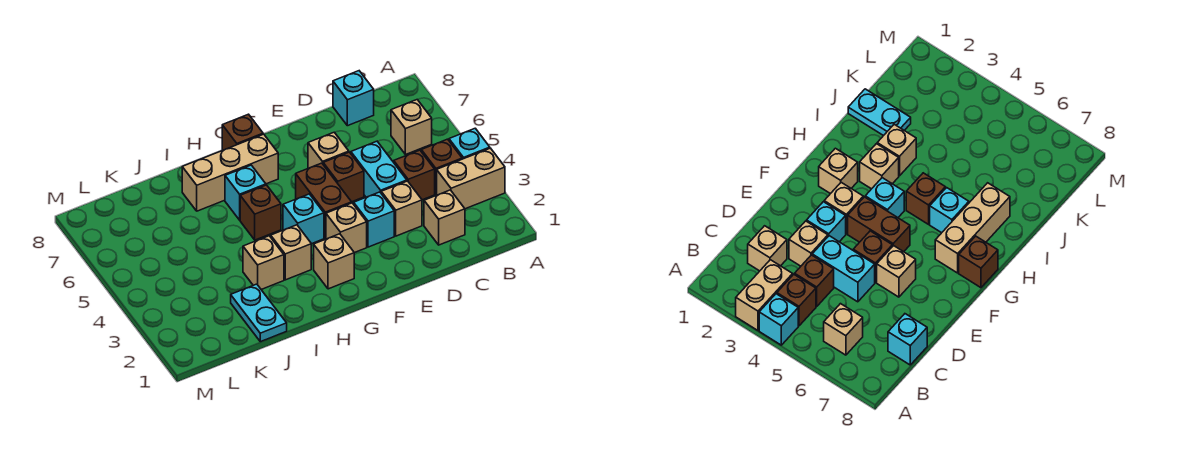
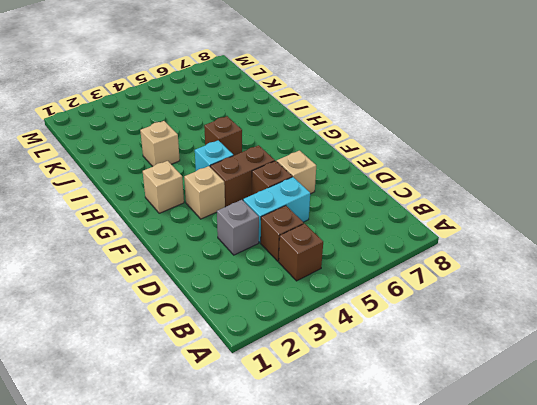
grey 1x1 brick [217,200,259,255] -> tan 1x1 brick [381,181,422,236]
none -> tan 1x2 brick [437,148,505,209]
none -> cyan 1x1 brick [449,128,490,159]
none -> tan 1x1 brick [391,100,432,155]

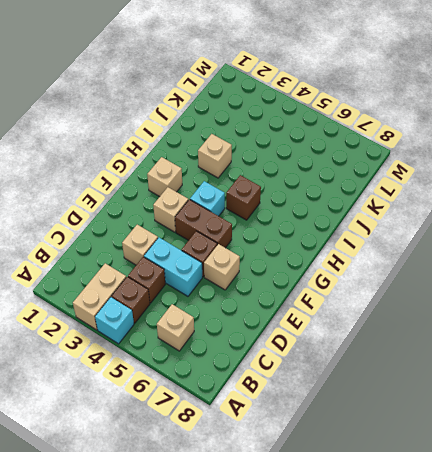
none -> tan 1x1 brick [424,190,465,245]
none -> cyan 1x1 brick [333,71,374,126]
none -> cyan 1x1 brick [354,192,394,247]

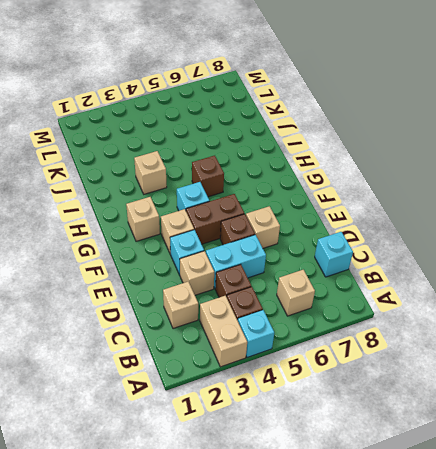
none -> tan 1x3 brick [182,134,278,211]
none -> brown 1x1 brick [222,114,263,150]
none -> tan 1x1 brick [271,225,311,280]

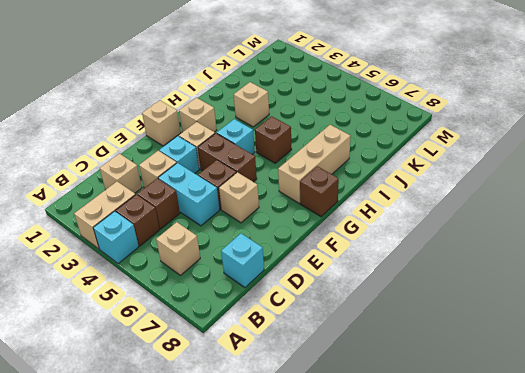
tan 1x1 brick [142,100,181,146] -> tan 1x1 brick moved to [271,225,311,280]
none -> cyan 1x1 brick [225,165,266,220]
none -> cyan 1x2 plate [231,284,287,342]

